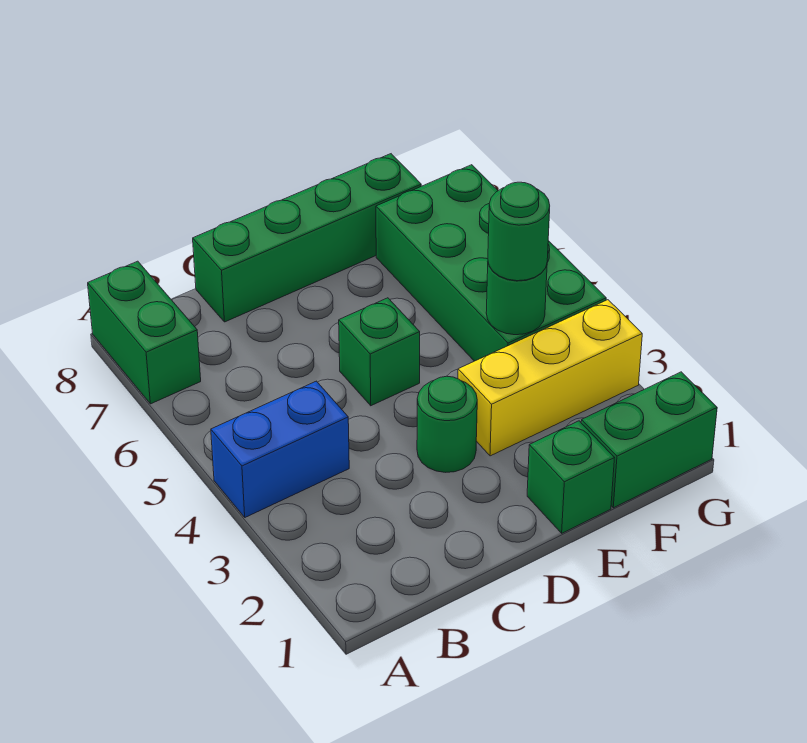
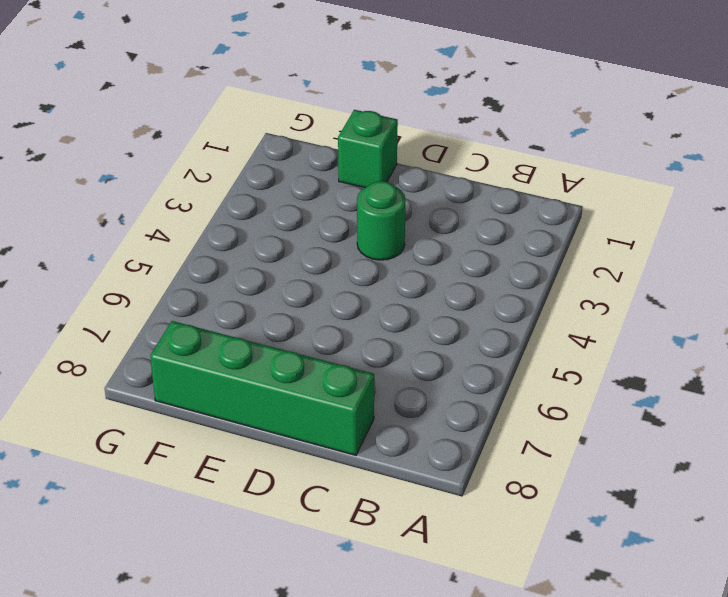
none -> blue 1x2 brick [211,381,349,517]
none -> green 1x2 brick [88,261,201,404]

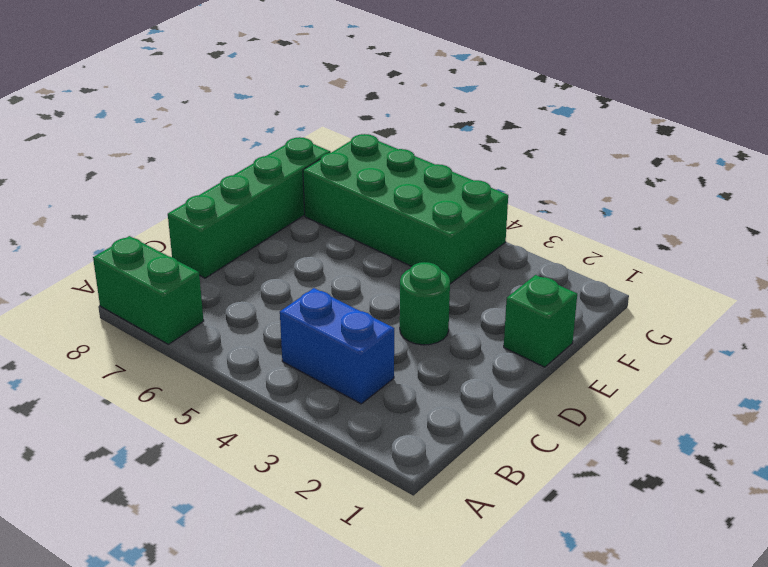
blue 1x2 brick [280,288,394,404] -> blue 1x2 brick turned to [211,381,349,517]
none -> green 1x1 brick [339,298,420,406]
none -> yellow 1x3 brick [458,300,642,456]

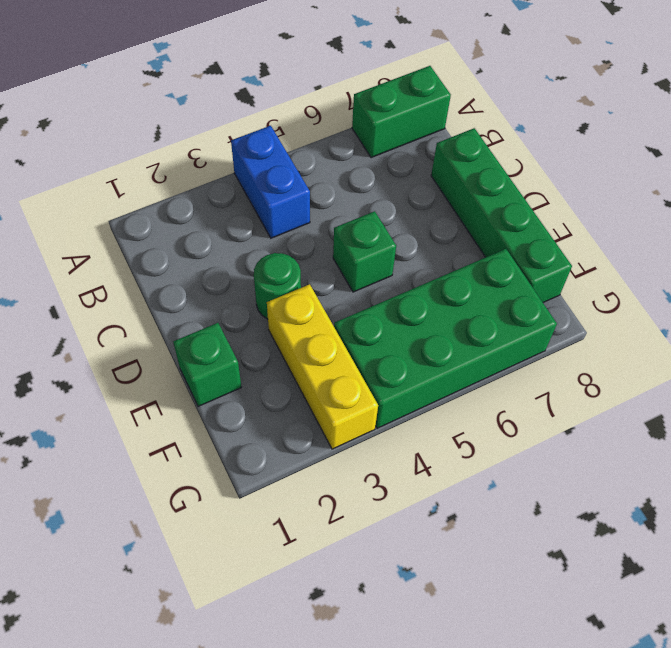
none -> green 1x2 brick [581,372,717,508]
none -> green 1x1 round brick [486,263,547,335]

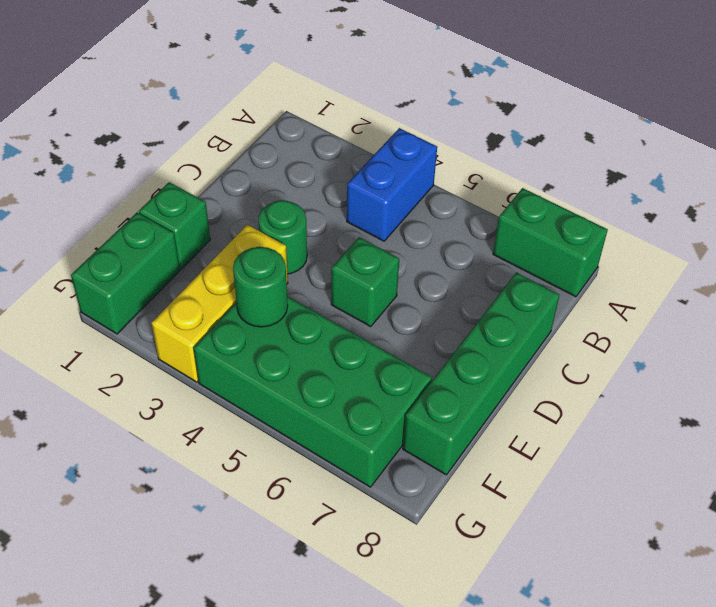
none -> green 1x1 round brick [488,182,550,281]

